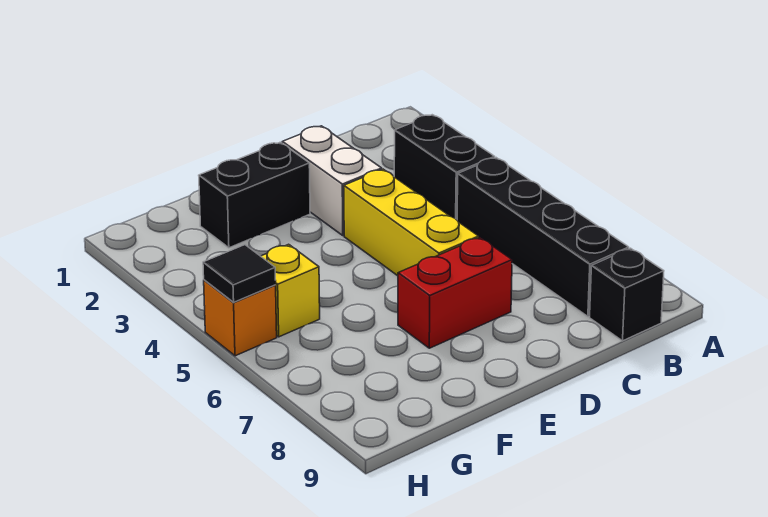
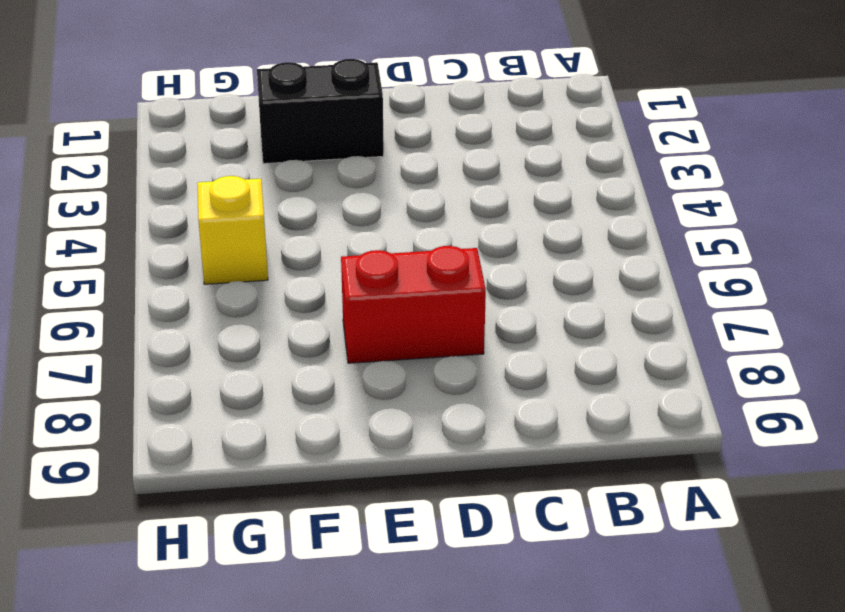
none -> black 1x2 brick [394,115,495,220]
none -> black 1x4 brick [457,158,629,316]

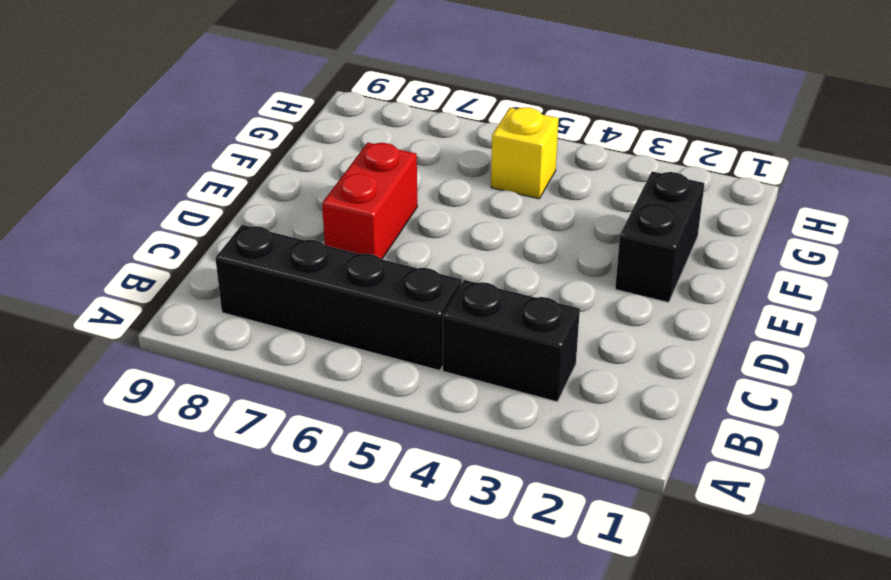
none -> black 1x1 brick [590,248,664,341]
none -> white 1x2 brick [282,126,382,235]

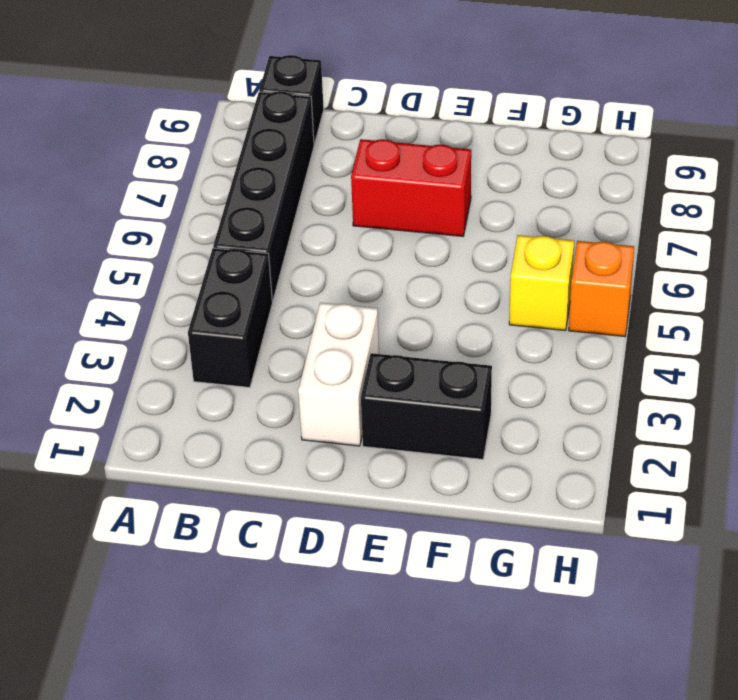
none -> yellow 1x3 brick [344,169,479,276]
none -> black 1x1 tile [203,245,276,303]

